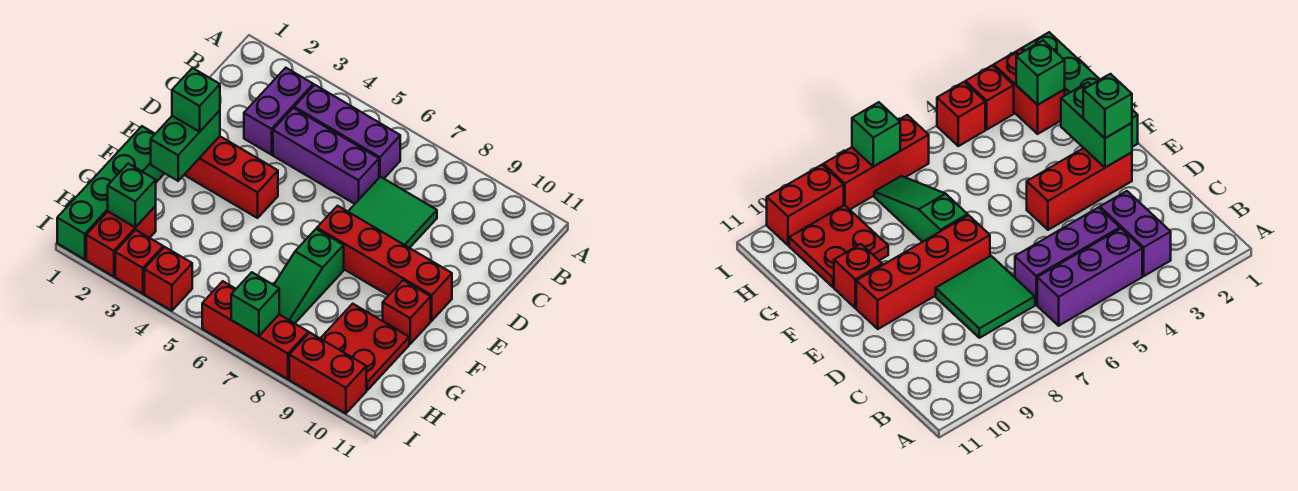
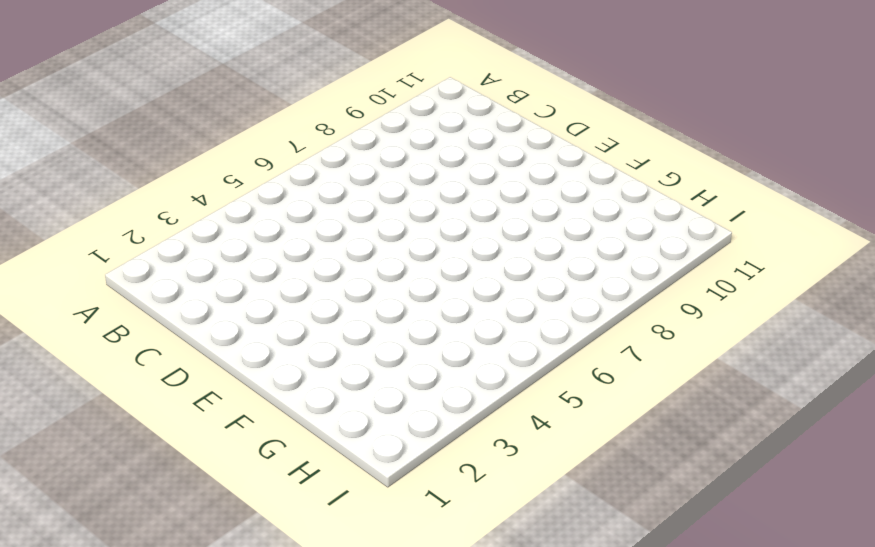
none -> purple 1x2 brick [244,68,313,155]
none -> purple 1x3 brick [294,85,400,178]
none -> purple 1x3 brick [273,108,379,204]

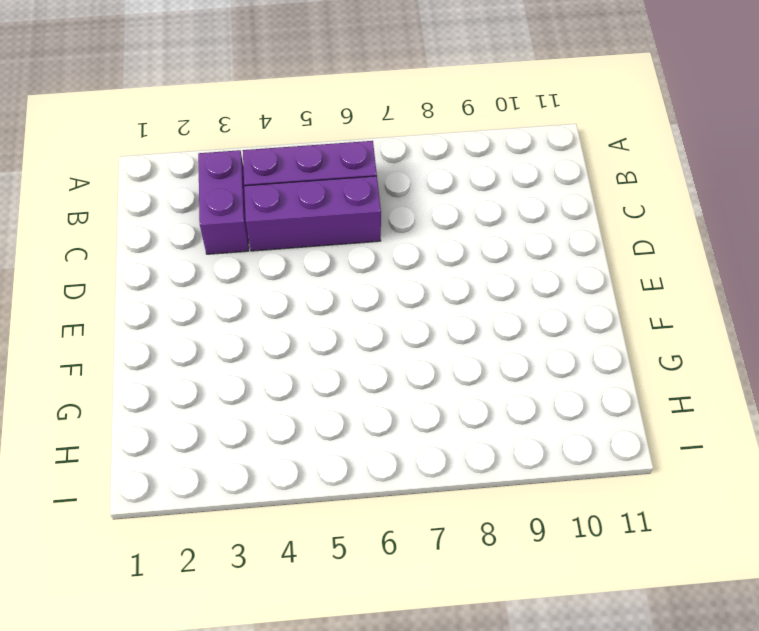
none -> green 2x2 tile [348,177,437,248]
none -> red 1x3 brick [184,137,278,218]
none -> red 1x4 brick [317,206,452,321]

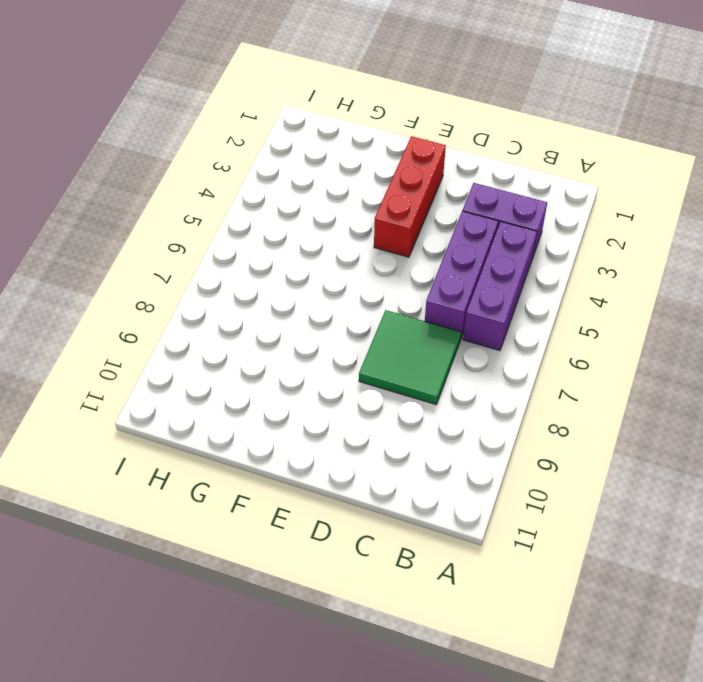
none -> red 1x4 brick [317,206,452,321]
none -> green 1x4 brick [57,126,165,259]
none -> green 1x3 slope [274,229,344,323]

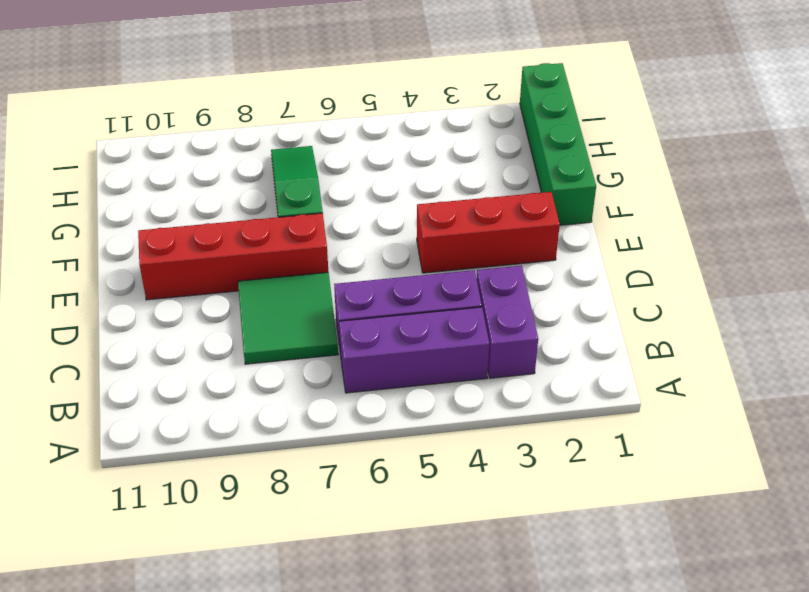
none -> red 1x1 brick [383,280,431,344]
none -> red 2x2 plate [320,304,409,390]
none -> red 1x2 brick [86,206,156,277]

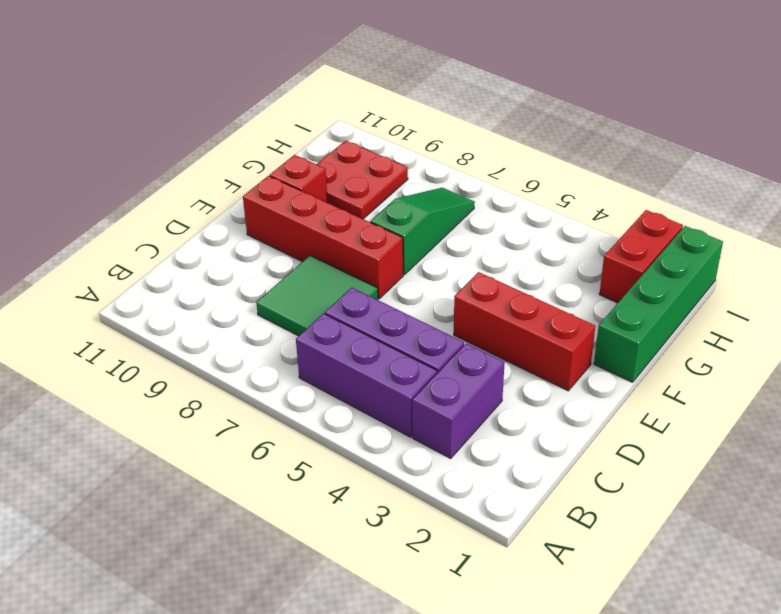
none -> red 1x1 brick [115,230,163,294]
none -> red 1x1 brick [144,247,192,311]
none -> red 1x3 brick [202,281,308,379]

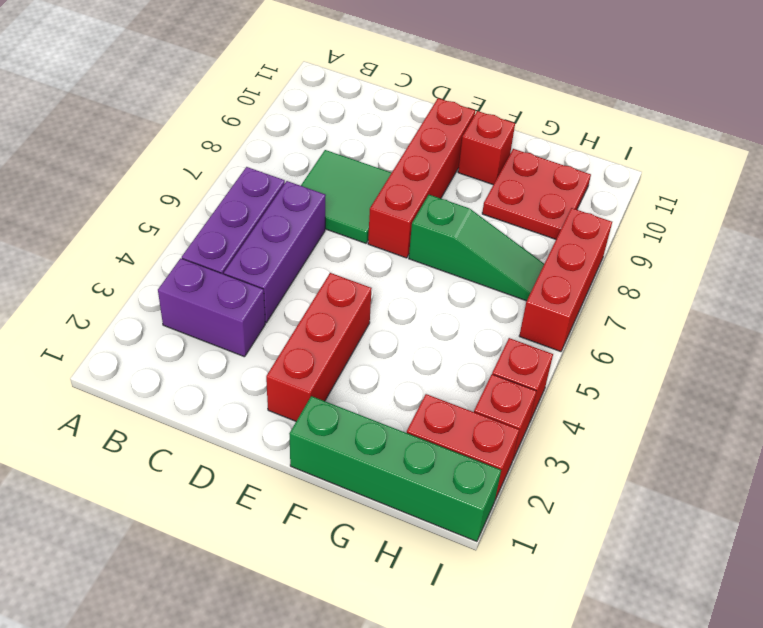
none -> red 1x2 brick [289,333,366,413]
none -> green 1x2 brick [151,110,220,181]
none -> green 1x1 brick [108,164,156,227]

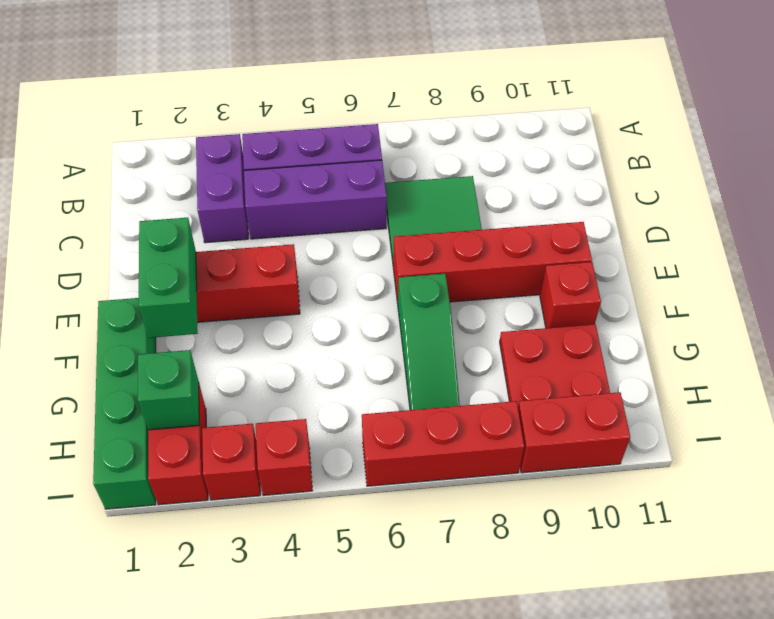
none -> green 1x1 brick [231,272,279,336]
none -> green 1x1 brick [172,68,220,132]

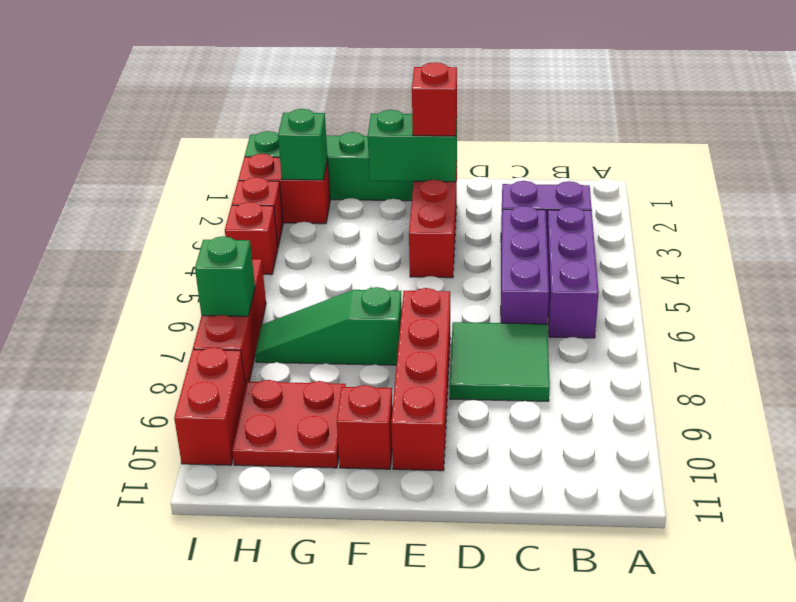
red 1x1 brick [412,62,457,136] -> green 1x1 brick [172,68,220,132]

